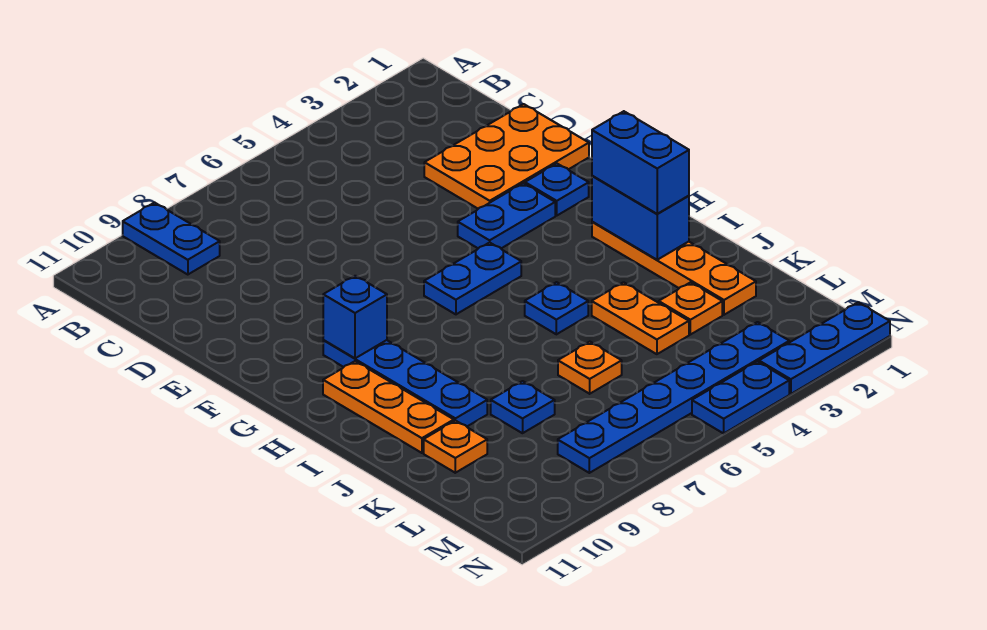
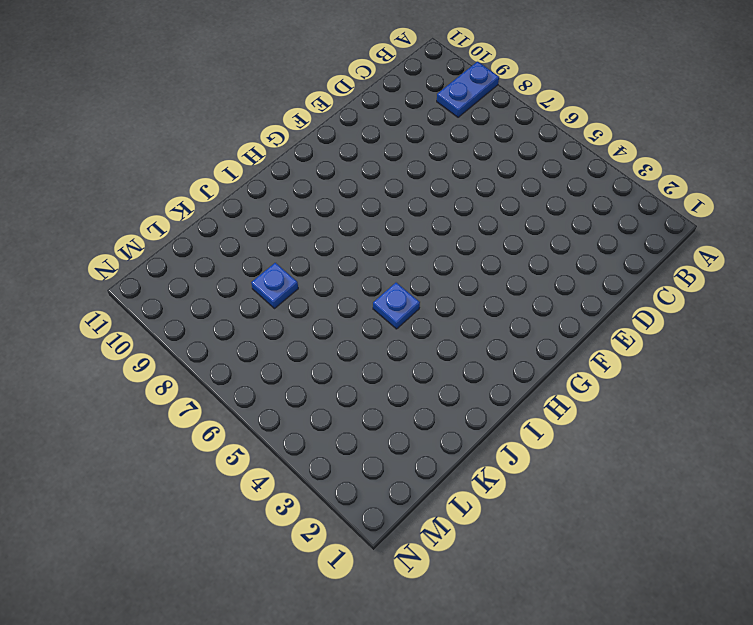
none -> orange 2x3 plate [424,104,589,209]
none -> blue 1x1 plate [525,164,589,215]
none -> blue 1x2 plate [458,183,555,248]

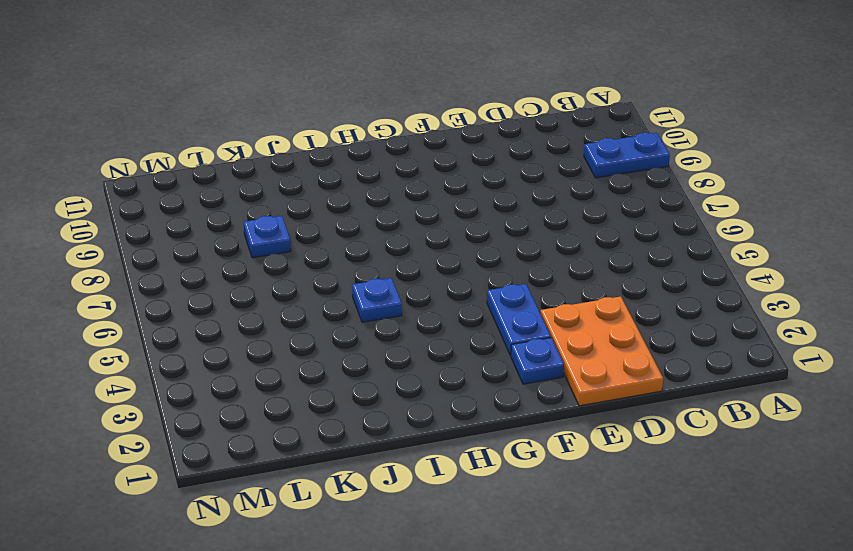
none -> blue 1x2 plate [424,242,521,314]
none -> blue 1x4 plate [323,340,487,426]
none -> orange 1x4 plate [592,222,756,315]

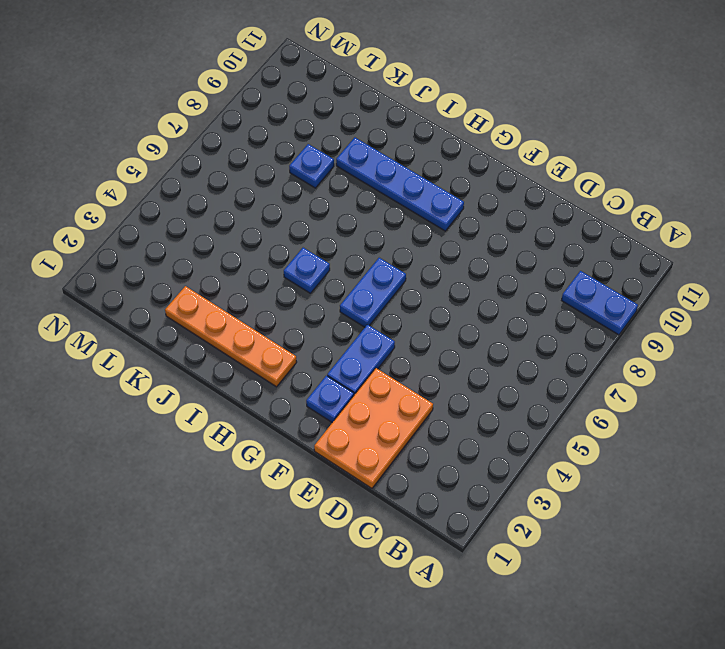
none -> orange 1x3 plate [323,361,454,453]
none -> orange 1x2 plate [592,282,689,354]
none -> orange 1x1 plate [659,282,722,335]

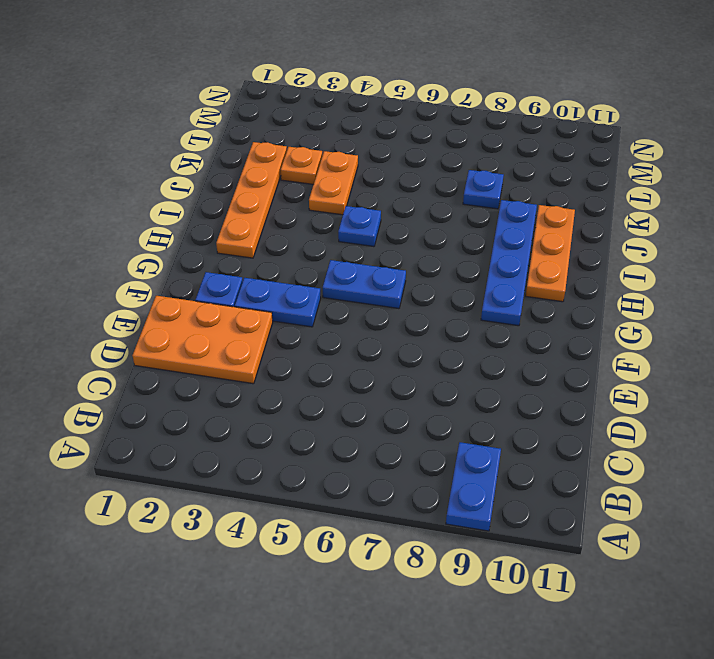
none -> orange 1x1 plate [558,342,622,394]
none -> orange 1x1 plate [424,420,487,473]
none -> blue 1x6 plate [558,322,789,473]

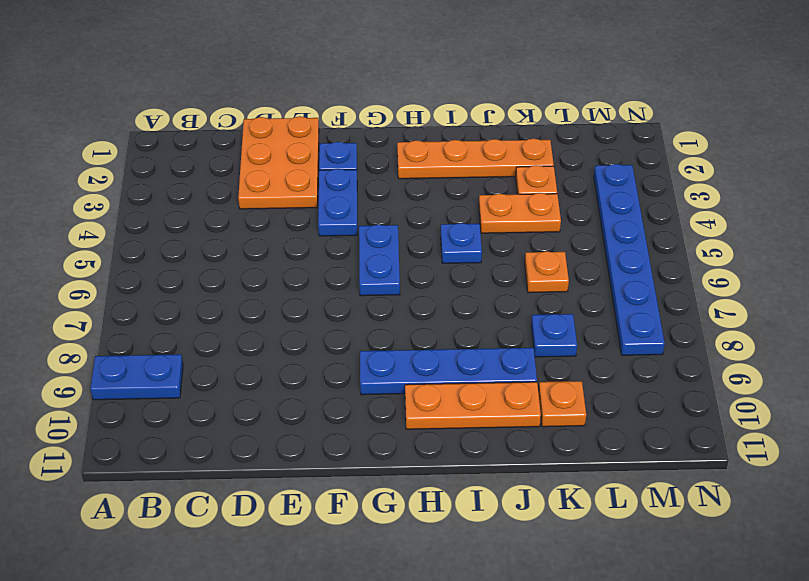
none -> blue 1x3 plate [759,302,890,394]
none -> blue 1x2 plate [692,362,789,433]
none -> blue 1x1 brick [323,276,387,358]

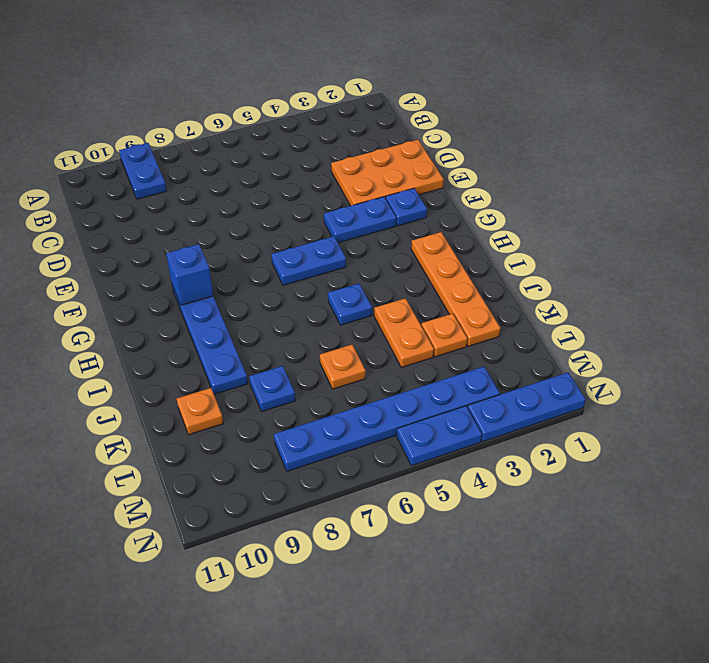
none -> orange 1x3 plate [323,361,454,453]
none -> blue 1x2 brick [592,176,689,260]
none -> blue 1x2 brick [592,111,689,214]

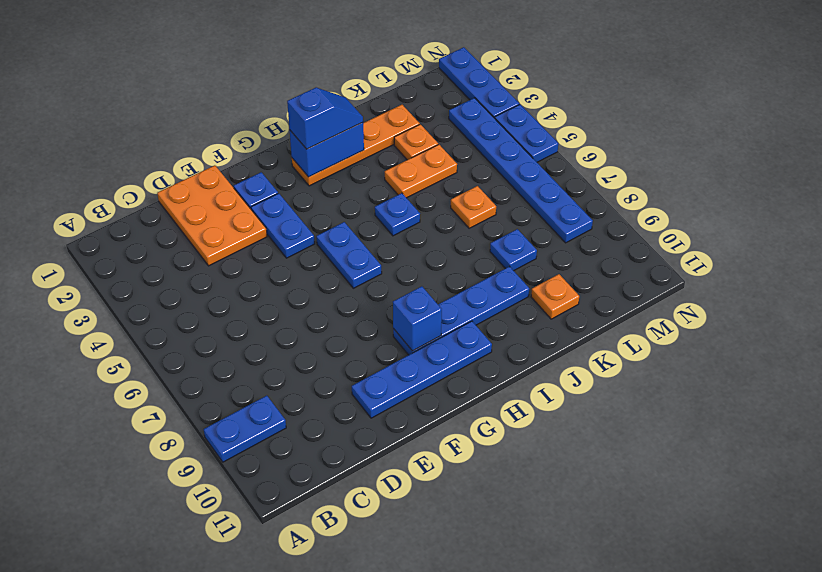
blue 1x4 plate [352,321,492,418] -> orange 1x3 plate [323,361,454,453]
blue 1x2 slope [287,88,363,149] -> blue 1x2 brick [592,111,689,214]

